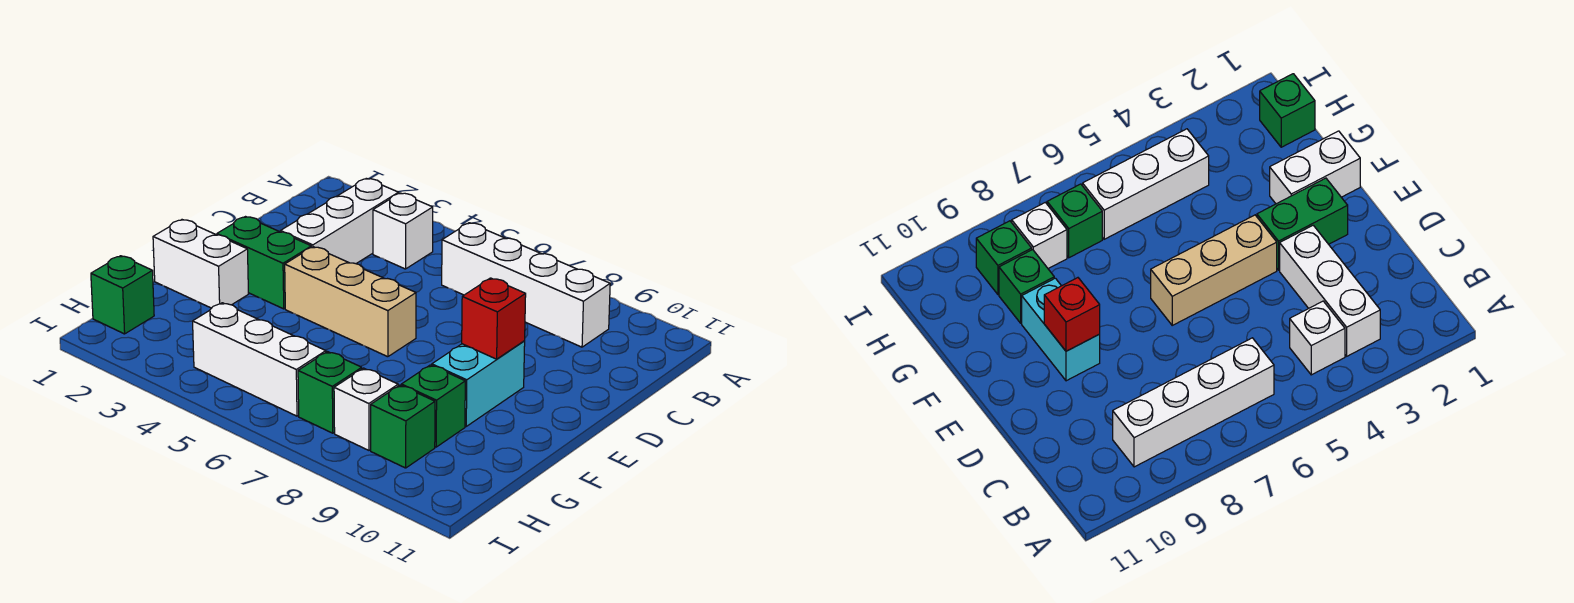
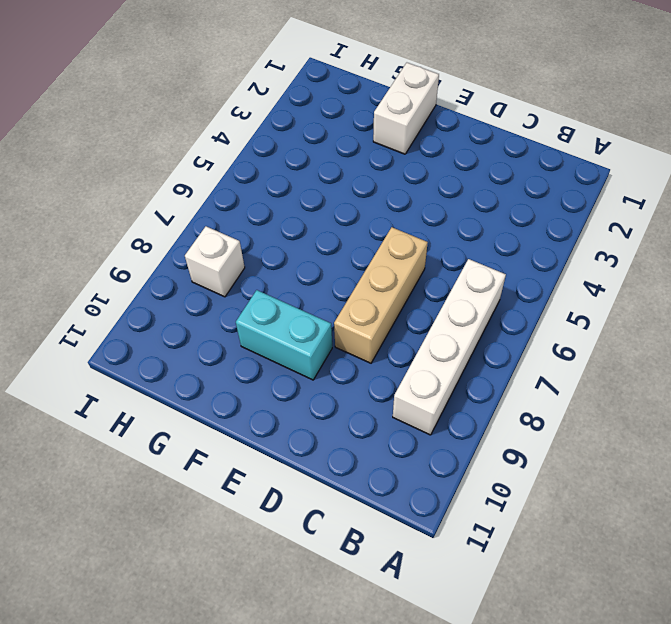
tan 1x3 brick [334,227,428,363] -> tan 1x3 brick moved to [285,247,416,357]
none -> white 1x3 brick [280,178,399,264]
none -> white 1x1 brick [373,193,433,269]
none -> green 1x2 brick [217,217,311,309]

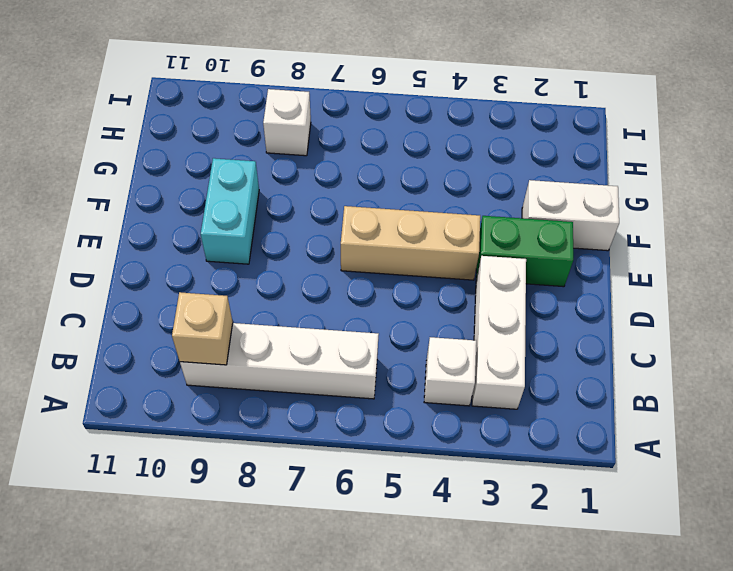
tan 1x1 brick [172,292,233,365] -> none
none -> green 1x1 brick [401,365,465,447]
none -> green 1x1 brick [91,256,154,334]
none -> white 1x3 brick [193,303,326,416]

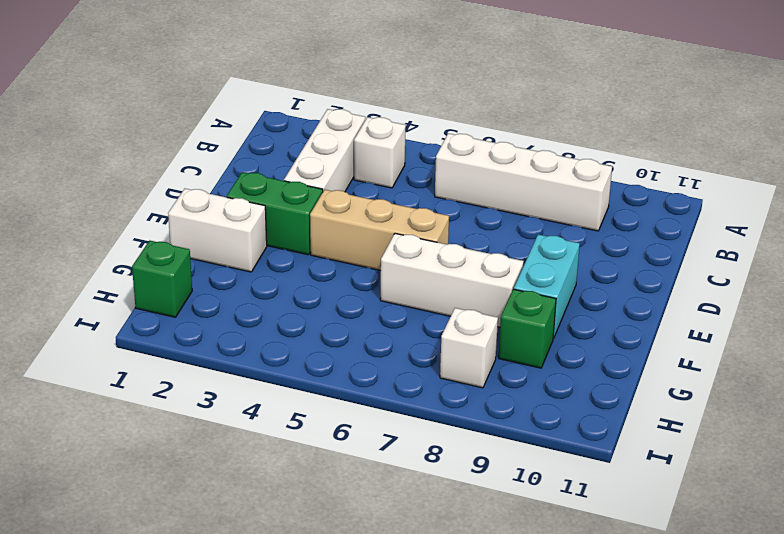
white 1x3 brick [380,233,524,327] -> white 1x3 brick moved to [193,303,326,416]
none -> green 1x1 brick [298,352,362,433]
none -> green 1x1 brick [371,385,435,468]
none -> red 1x1 brick [462,278,526,359]

